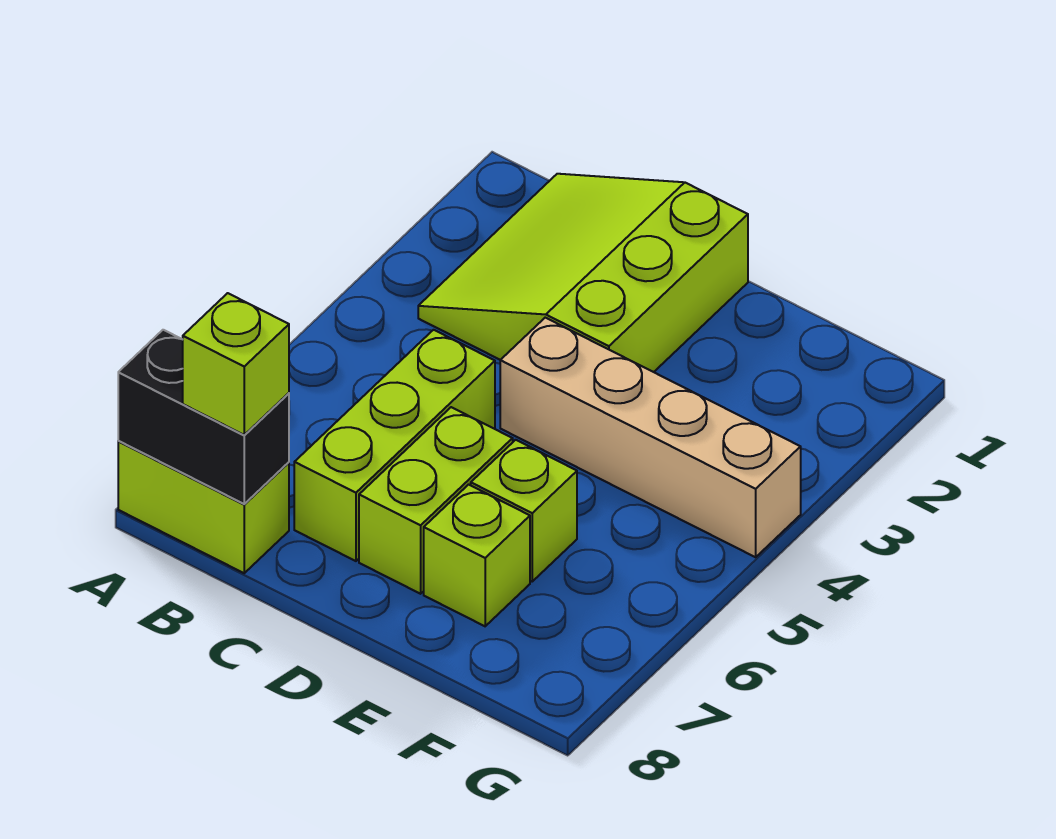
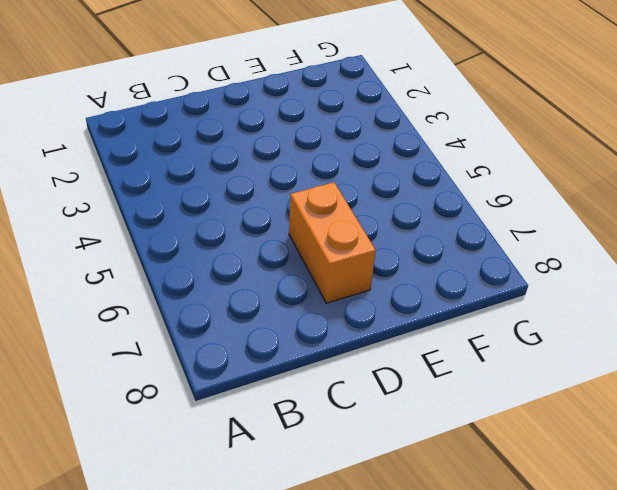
orange 1x2 brick [289,182,376,303] -> lime 1x2 brick [359,407,513,594]
none -> lime 1x2 brick [118,441,289,573]
none -> lime 3x3 slope [418,174,748,372]

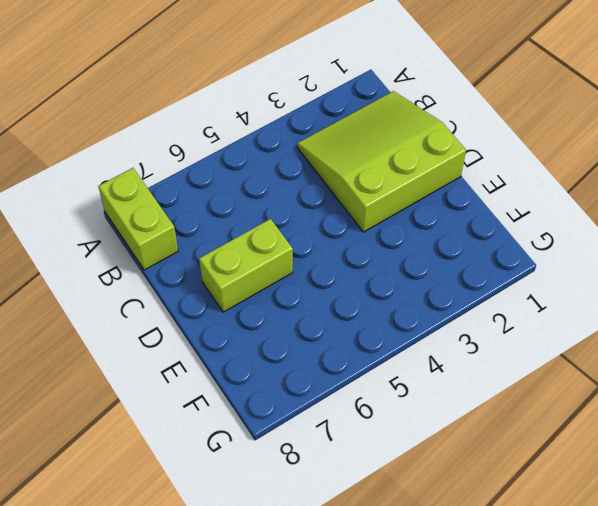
none -> lime 1x3 brick [294,330,495,561]
none -> tan 1x4 brick [500,318,801,557]

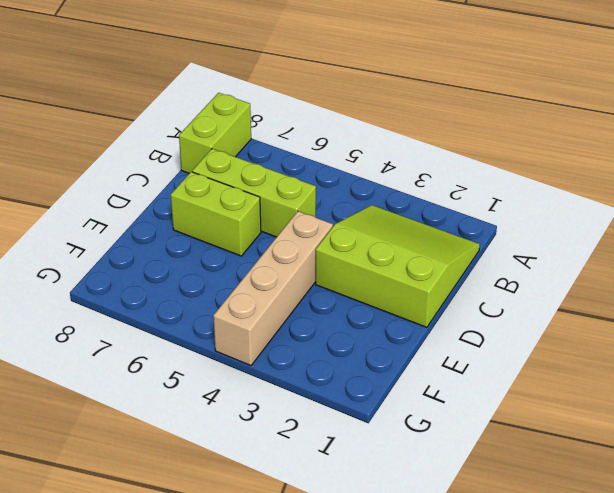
none -> lime 1x1 brick [471,440,577,581]
none -> lime 1x1 brick [424,485,530,626]

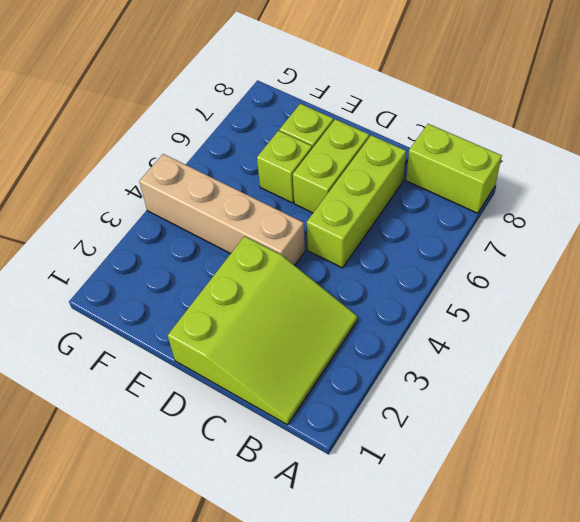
none -> black 1x2 brick [118,330,289,504]
none -> lime 1x1 brick [182,293,289,435]

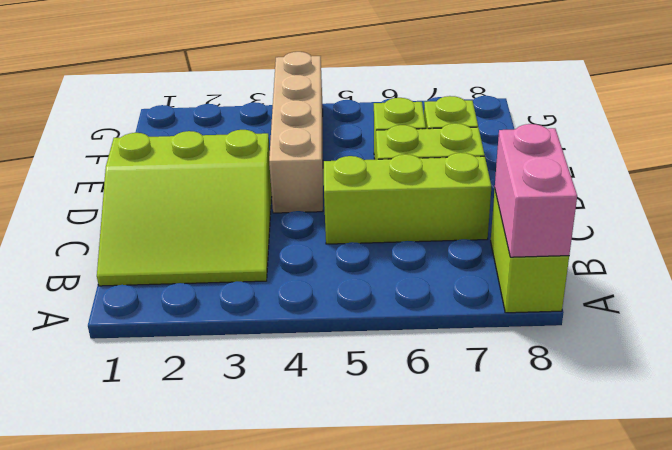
pink 1x2 brick [495,124,577,257] -> black 1x2 brick [118,330,289,504]
none -> lime 1x1 brick [182,293,289,435]

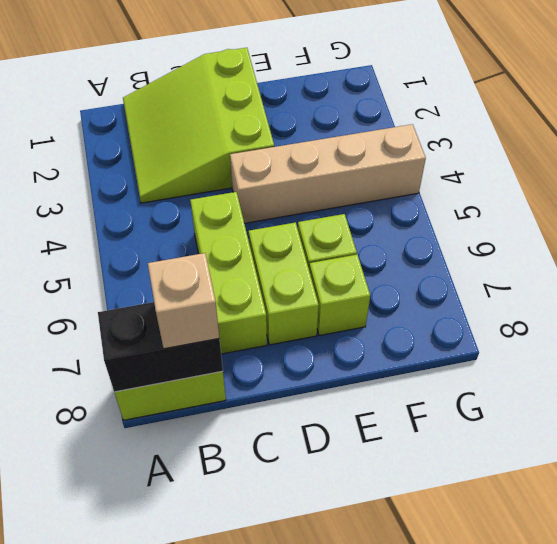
tan 1x1 brick [148,253,219,349] -> lime 1x1 brick [182,293,289,435]

